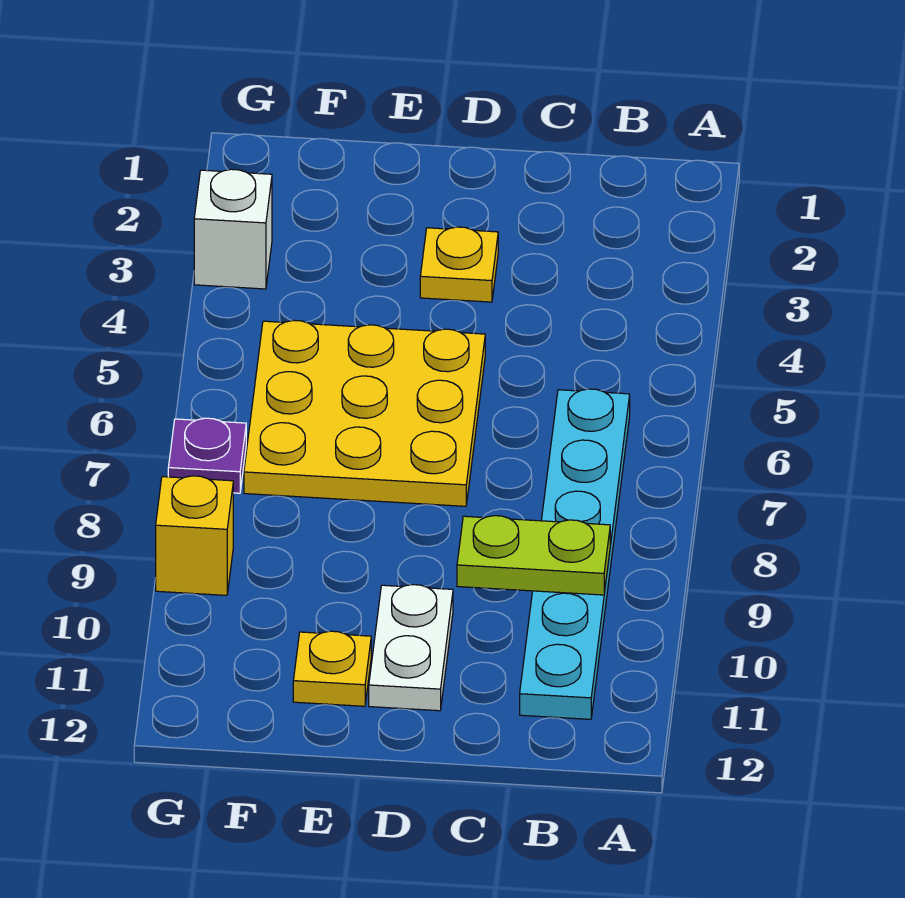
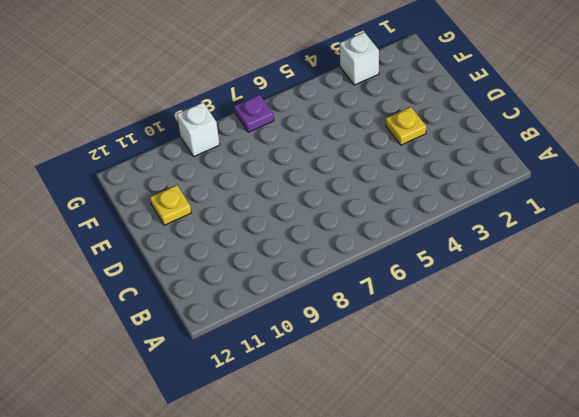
white 1x1 brick [177,103,220,157] -> yellow 1x1 brick [156,476,233,595]
none -> cyan 1x6 plate [520,389,630,719]
none -> yellow 3x3 plate [244,320,485,506]

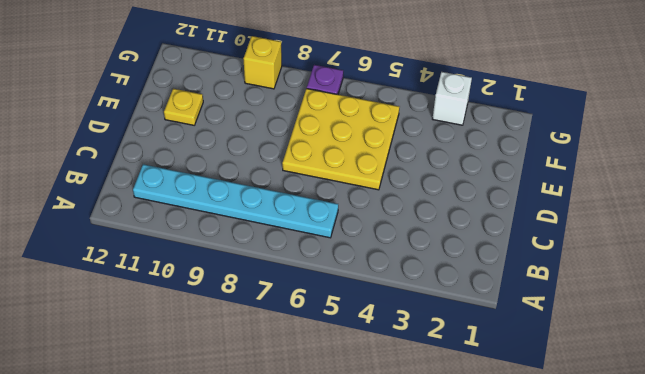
none -> yellow 1x1 plate [420,227,498,302]
none -> white 1x2 plate [369,585,453,711]

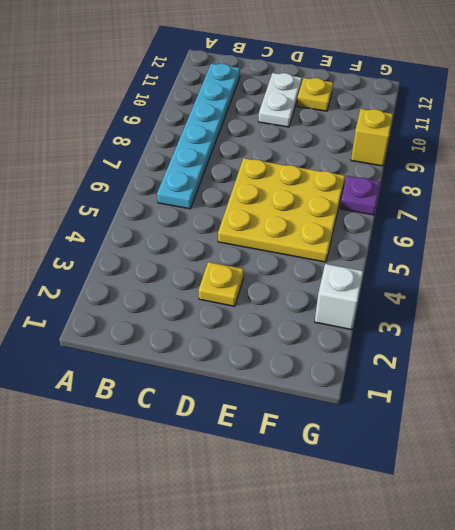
none -> lime 1x2 plate [457,516,610,595]

